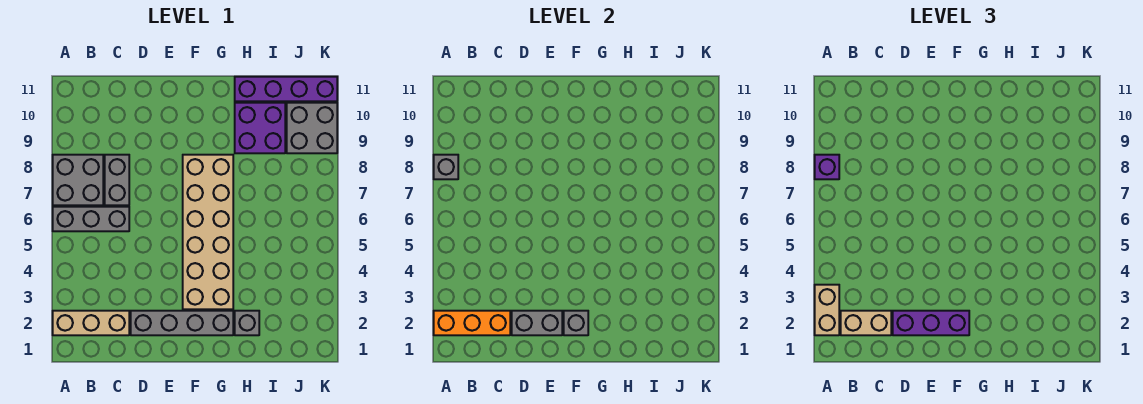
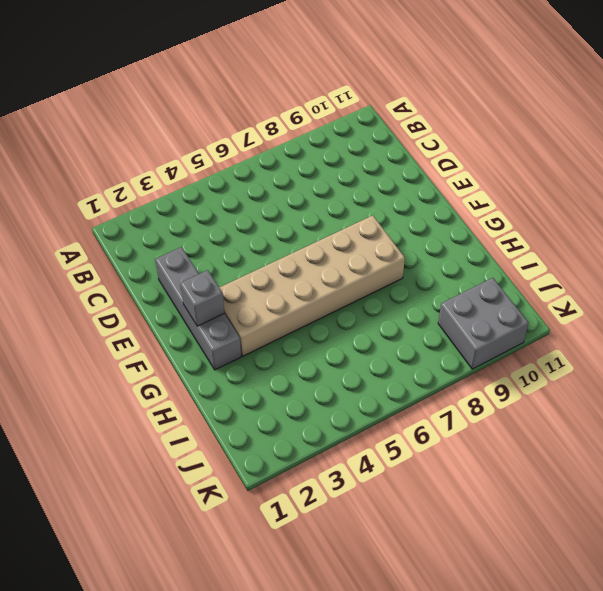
none -> tan 1x3 brick [53,311,129,335]
none -> grey 1x3 brick [53,207,129,231]
none -> grey 2x2 brick [53,155,103,205]

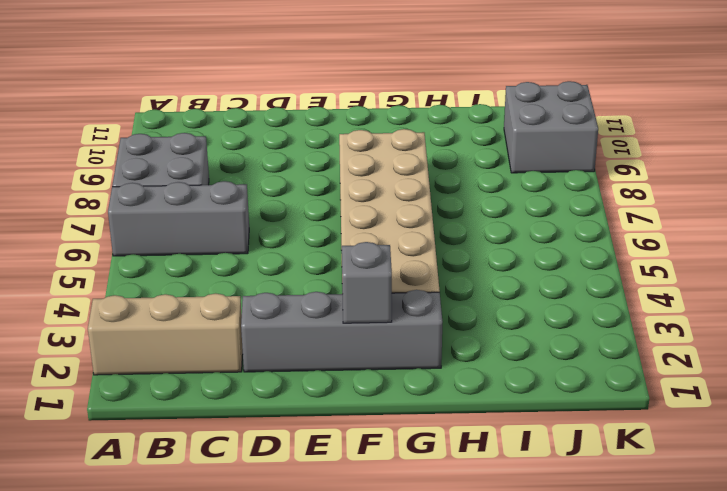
none -> grey 1x2 brick [105,155,129,205]
none -> grey 1x1 brick [235,311,259,335]
none -> purple 2x2 brick [235,103,285,153]

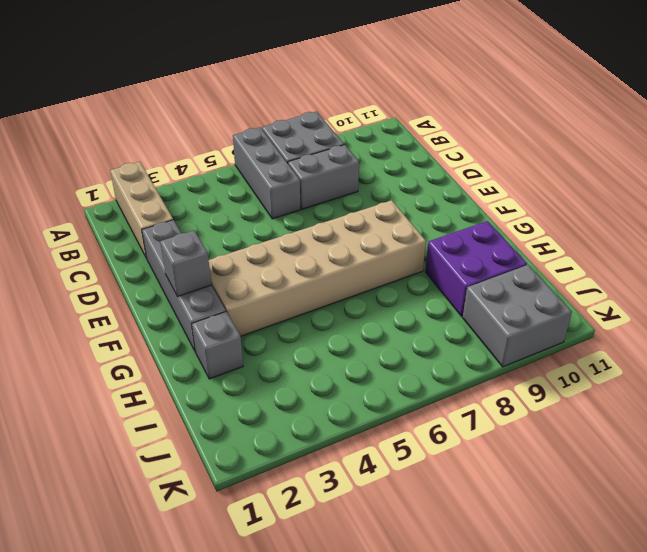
none -> purple 1x4 brick [235,77,337,101]
none -> orange 1x3 brick [434,311,510,335]
none -> grey 1x1 brick [434,155,458,179]

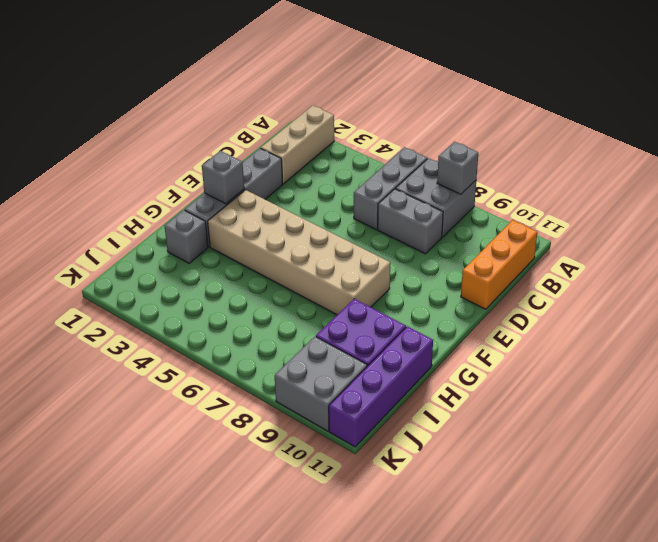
orange 1x3 brick [461,220,537,309] -> orange 1x3 brick moved to [434,311,510,335]
none -> grey 1x2 brick [512,311,562,335]
none -> tan 1x2 brick [815,285,839,335]
none -> purple 1x1 brick [815,155,839,179]

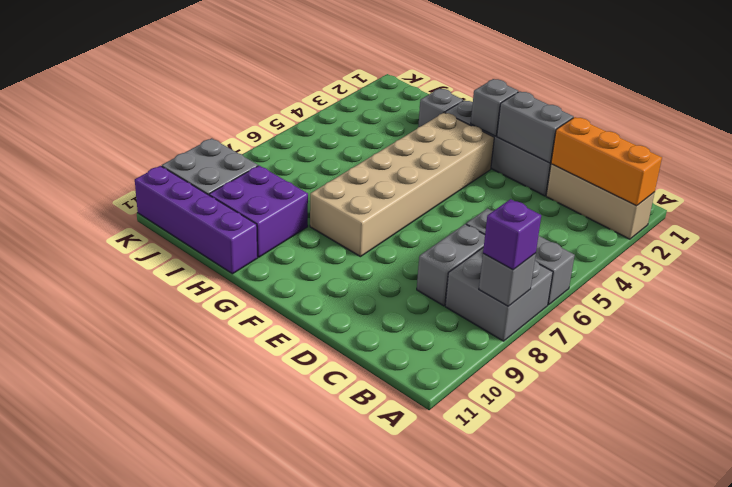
none -> tan 1x2 brick [815,285,839,335]
none -> tan 1x2 brick [841,311,891,335]
none -> purple 1x3 brick [893,311,969,335]

